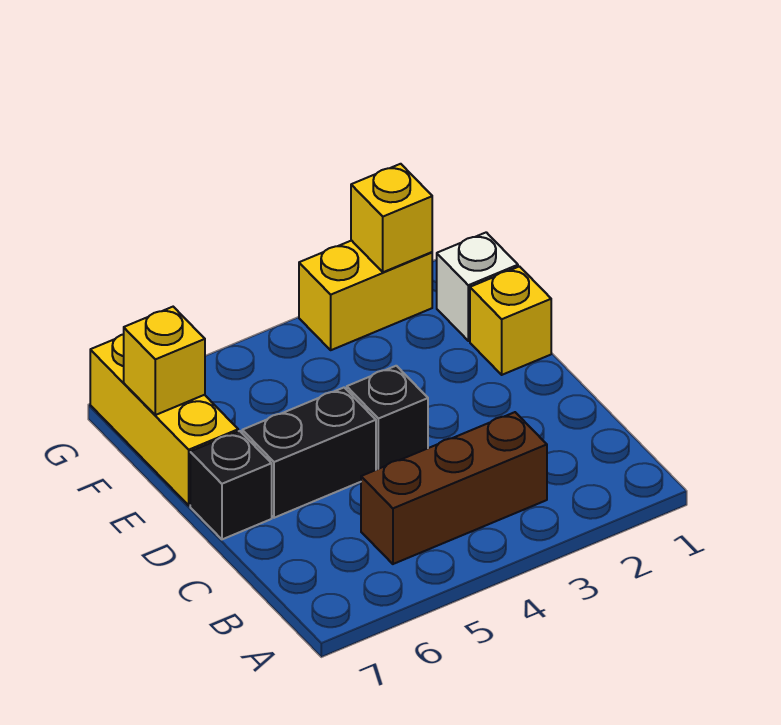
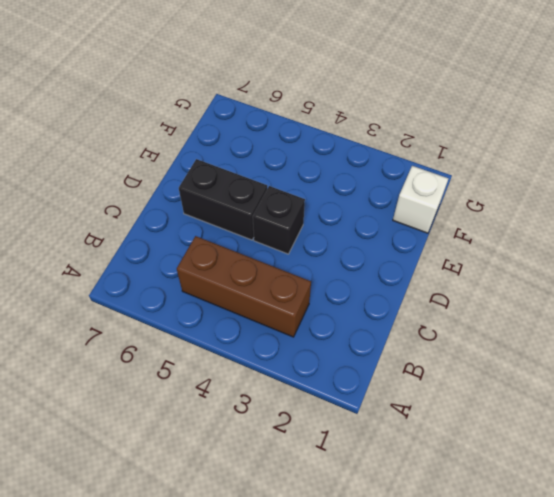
none -> black 1x1 brick [190,431,272,539]
none -> yellow 1x1 brick [470,266,551,375]

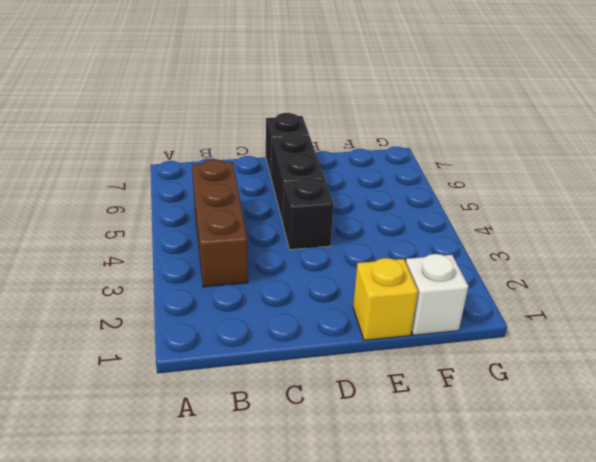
none -> yellow 1x3 brick [90,334,238,505]
none -> yellow 1x2 brick [299,240,432,350]

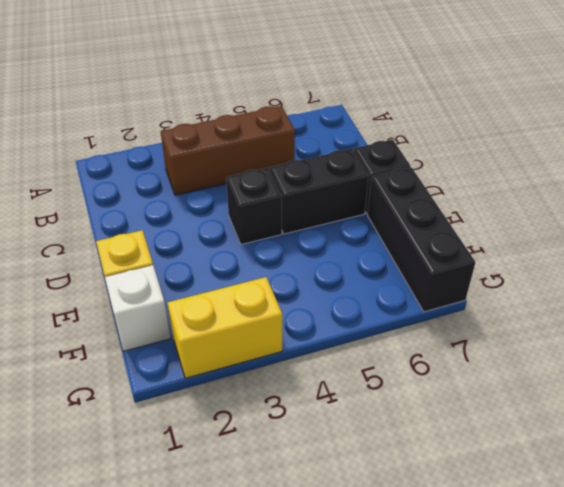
black 1x3 brick [367,167,476,312] -> yellow 1x3 brick [90,334,238,505]
none -> yellow 1x1 brick [124,307,205,415]
none -> yellow 1x1 brick [351,164,432,272]

